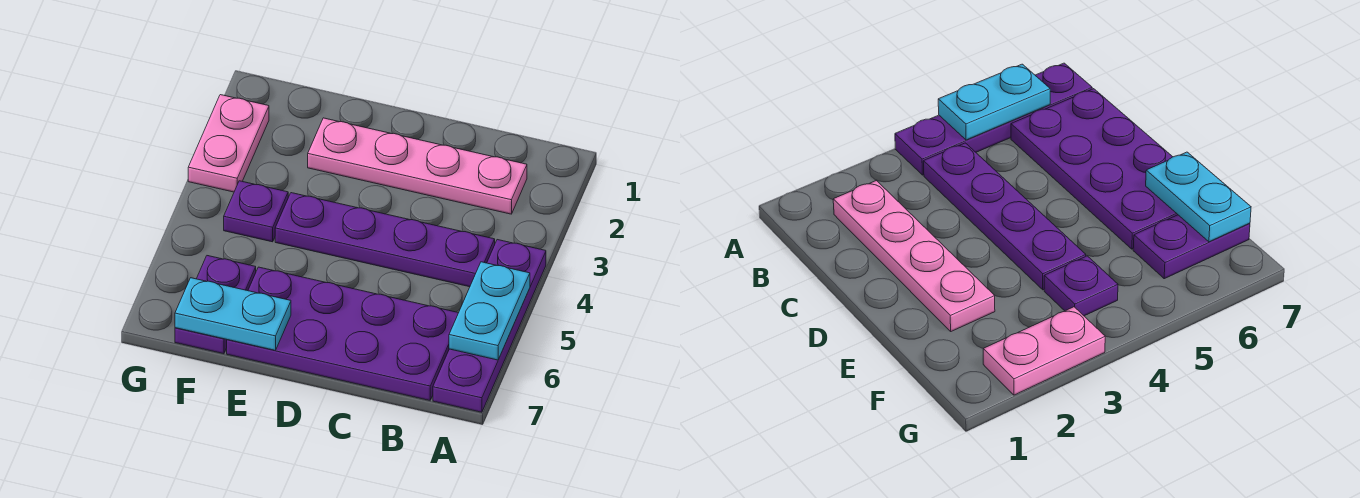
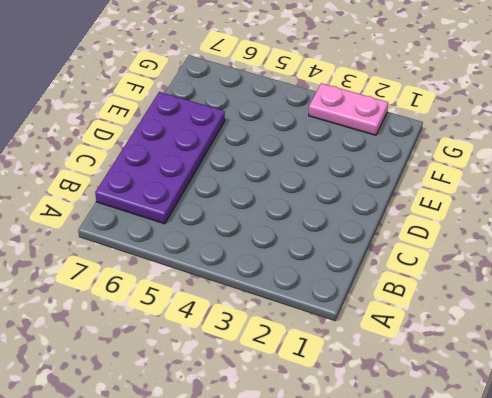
none -> purple 1x4 plate [433,240,546,412]
none -> pink 1x4 plate [308,118,527,214]

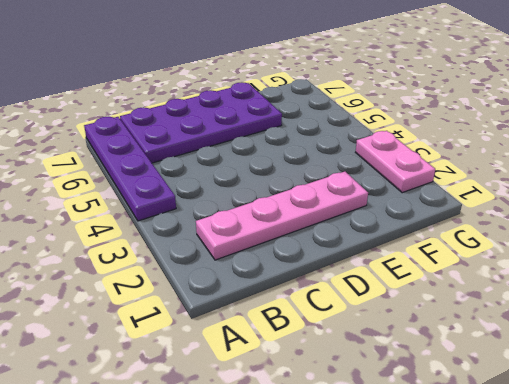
none -> purple 1x4 plate [275,193,495,287]
none -> purple 1x1 plate [224,181,288,242]

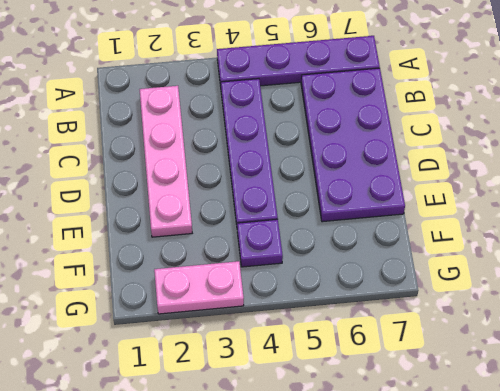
none -> purple 1x2 plate [175,256,256,354]
none -> cyan 1x2 plate [449,262,530,360]

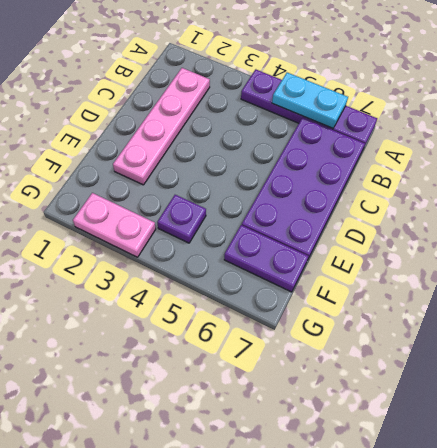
none -> purple 1x4 plate [275,193,495,287]
none -> cyan 1x2 plate [175,278,291,350]

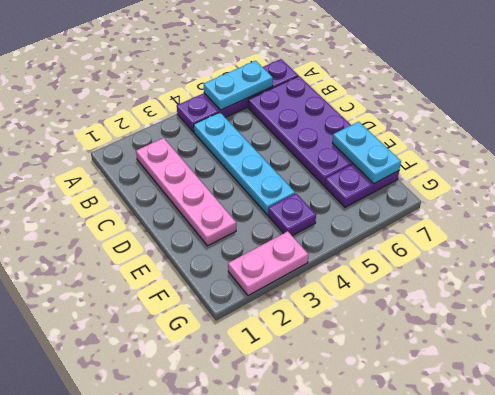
cyan 1x4 plate [194,112,295,215] -> purple 1x4 plate [275,193,495,287]

